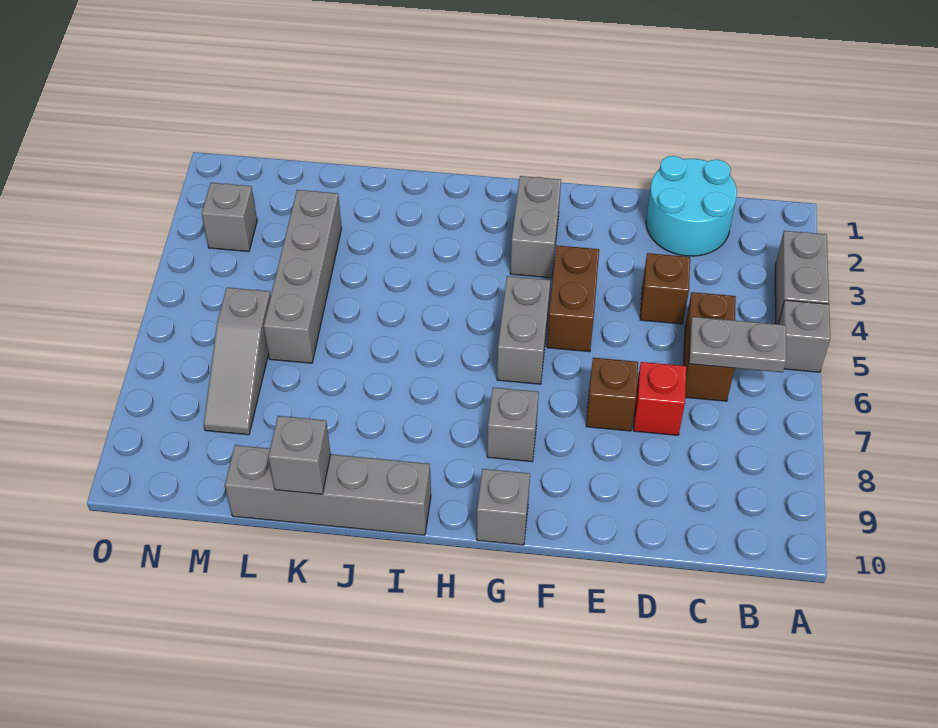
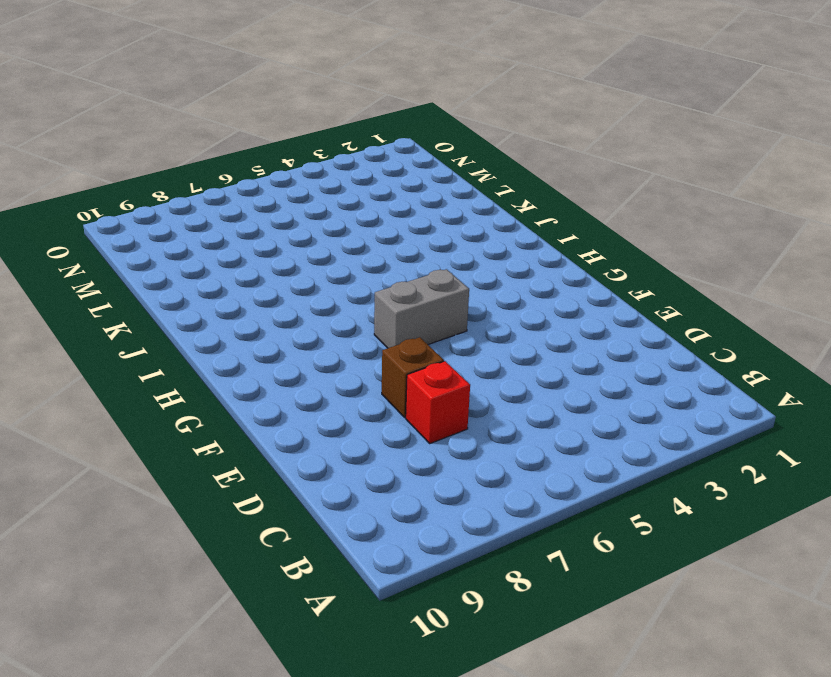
none -> grey 1x2 brick [775,231,829,324]
none -> grey 1x1 brick [778,300,830,372]
none -> cyan 2x2 round brick [646,156,737,256]

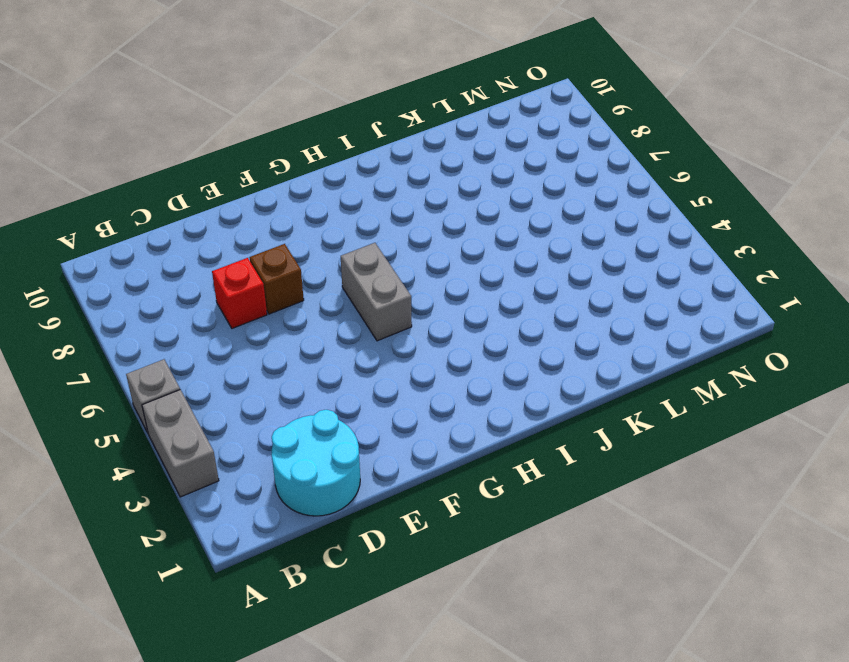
none -> brown 1x2 brick [684,292,736,401]
none -> brown 1x1 brick [640,253,690,324]
none -> brown 1x2 brick [547,245,599,352]

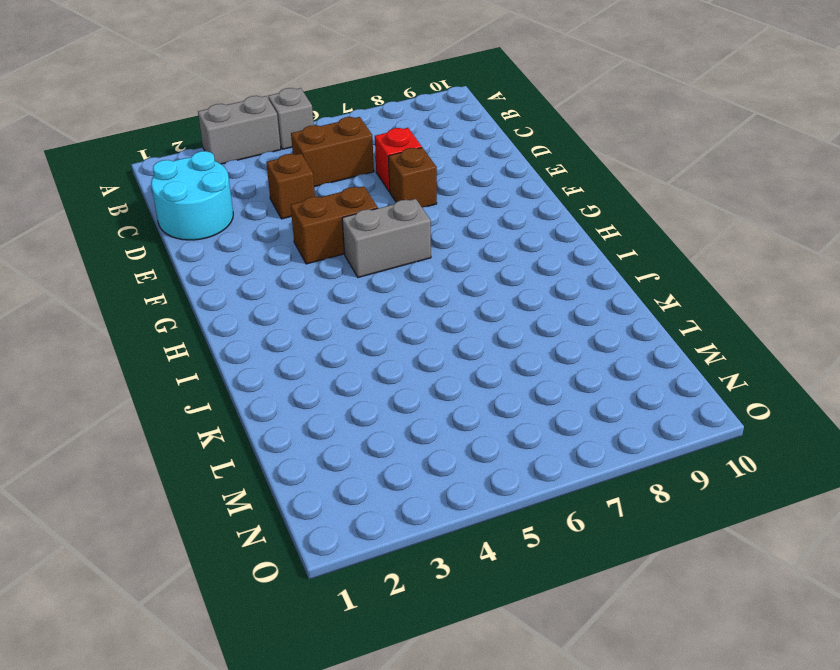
none -> grey 1x2 brick [510,176,561,278]
none -> grey 1x1 brick [487,387,539,462]
none -> grey 1x1 brick [477,469,530,545]

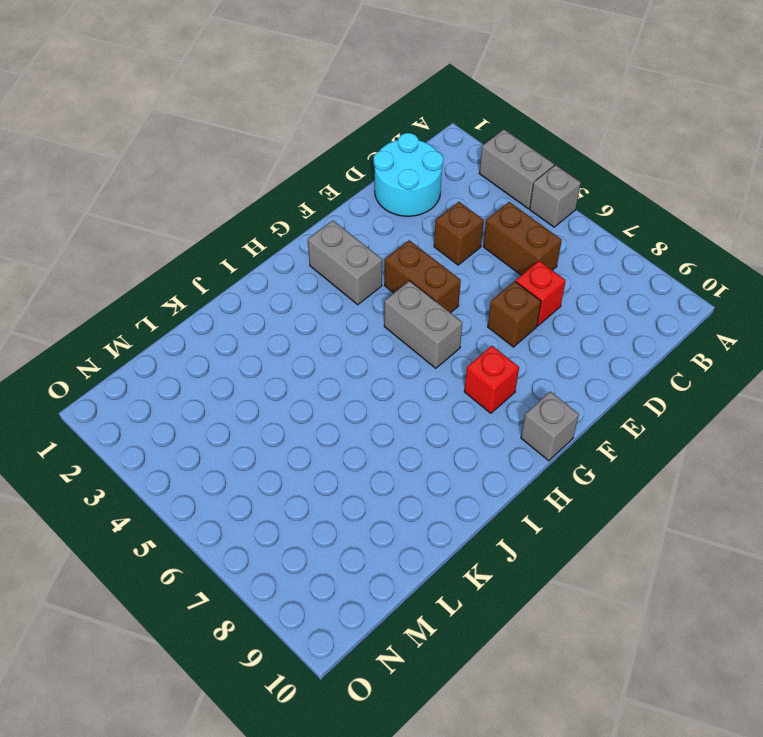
red 1x1 brick [464,346,519,413] -> grey 1x1 brick [487,387,539,462]
none -> grey 1x4 brick [225,445,431,535]
none -> grey 1x4 brick [264,190,342,363]
none -> grey 1x3 slope [204,288,271,435]

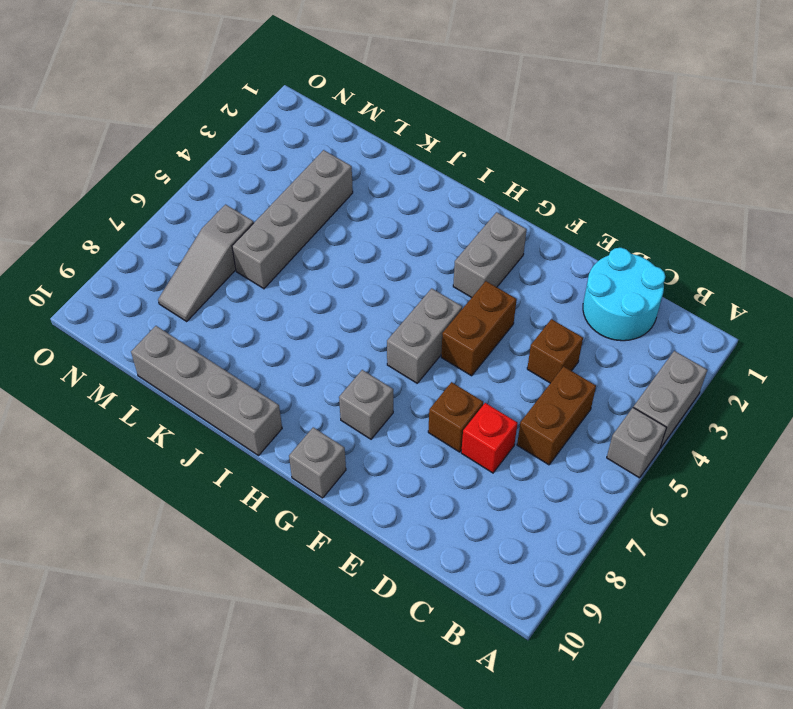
none -> grey 1x1 brick [202,183,257,252]
none -> grey 1x2 plate [689,317,786,372]
none -> grey 1x1 brick [269,416,331,494]

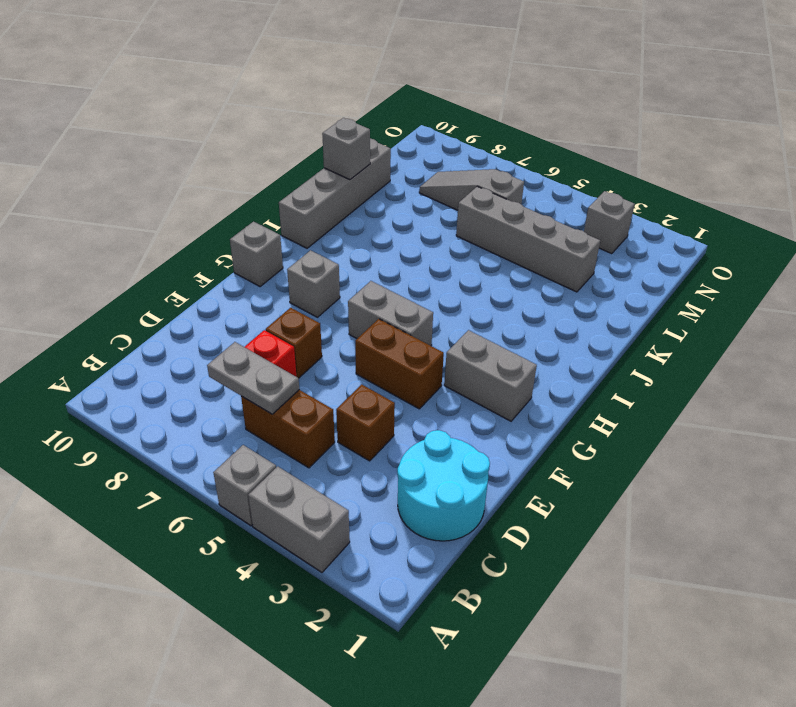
grey 1x2 plate [207,342,299,414] -> grey 1x2 plate turned to [689,317,786,372]

